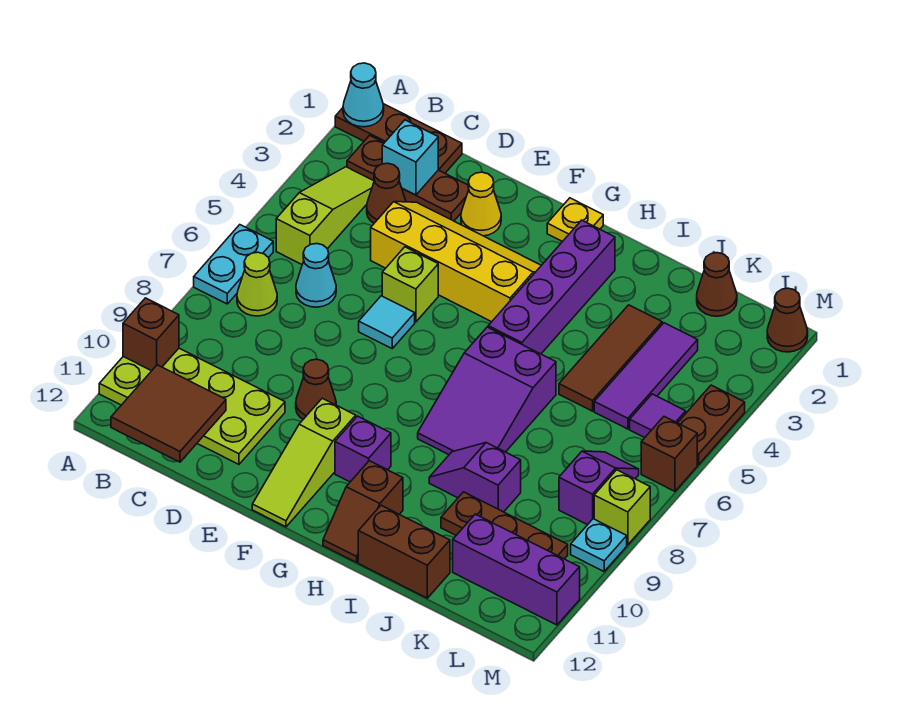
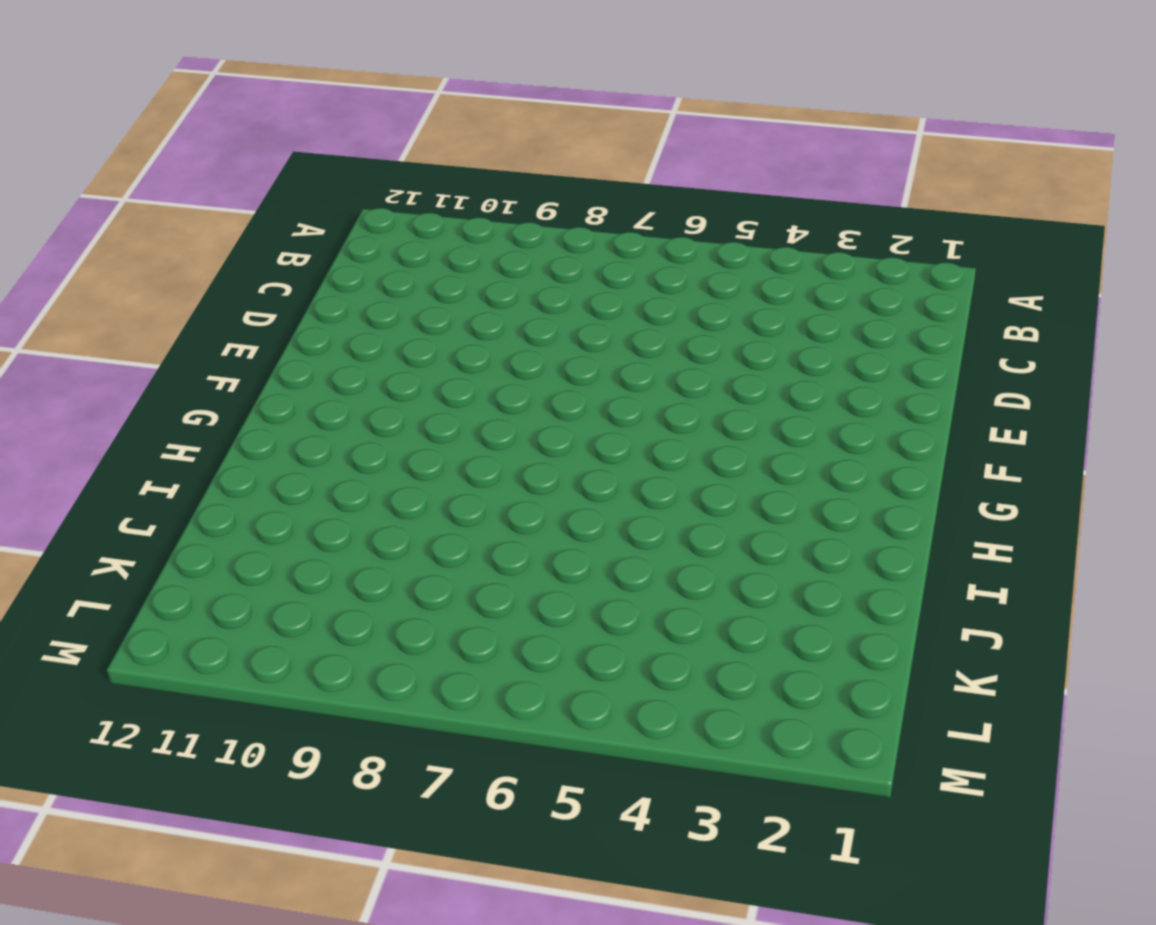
none -> brown 1x3 plate [335,104,462,173]
none -> cyan 1x2 plate [194,225,273,304]
none -> lime 2x4 plate [99,348,285,464]
none -> brown 1x3 plate [347,135,469,221]

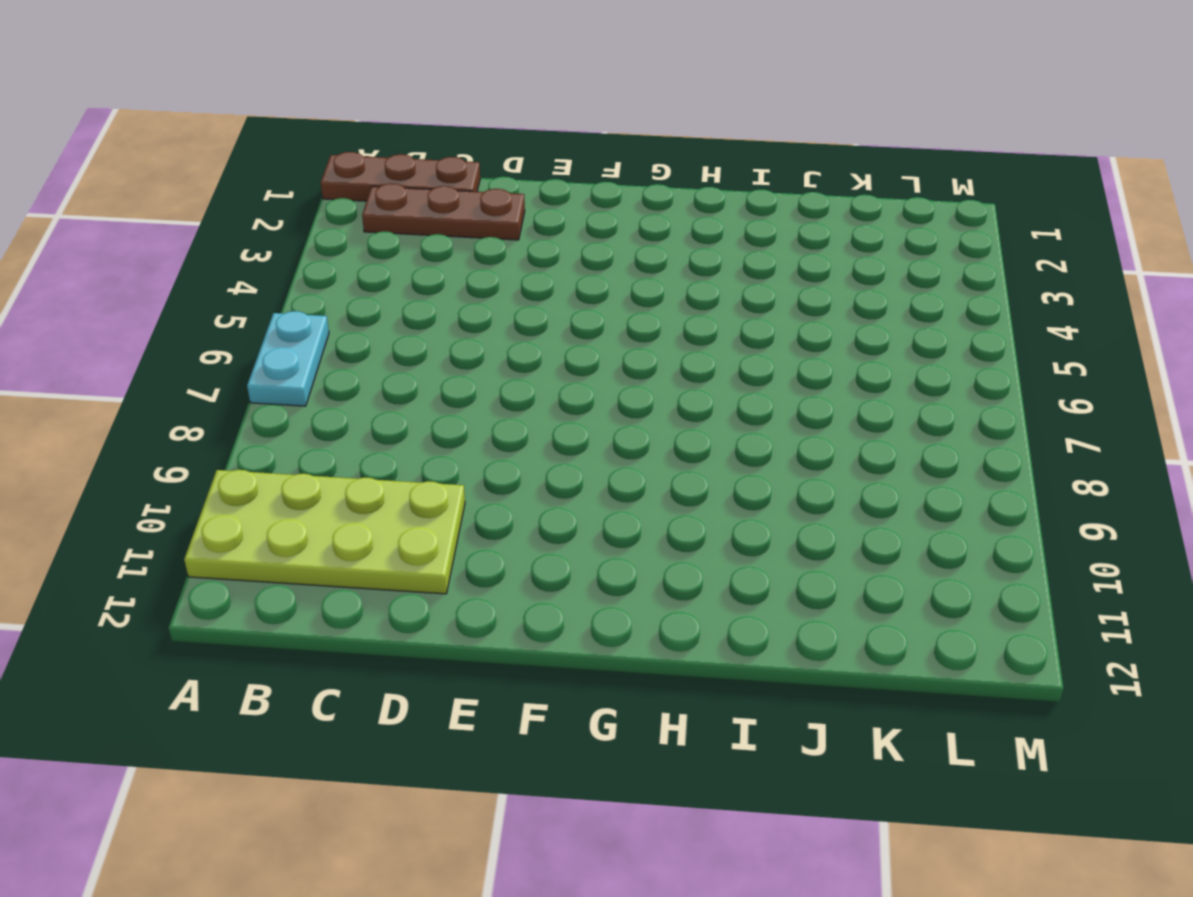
none -> lime 1x3 slope [276,167,374,264]
none -> lime 1x1 cone [237,252,277,316]
none -> brown 1x1 cone [367,163,406,223]
none -> cyan 1x1 cone [296,244,336,307]

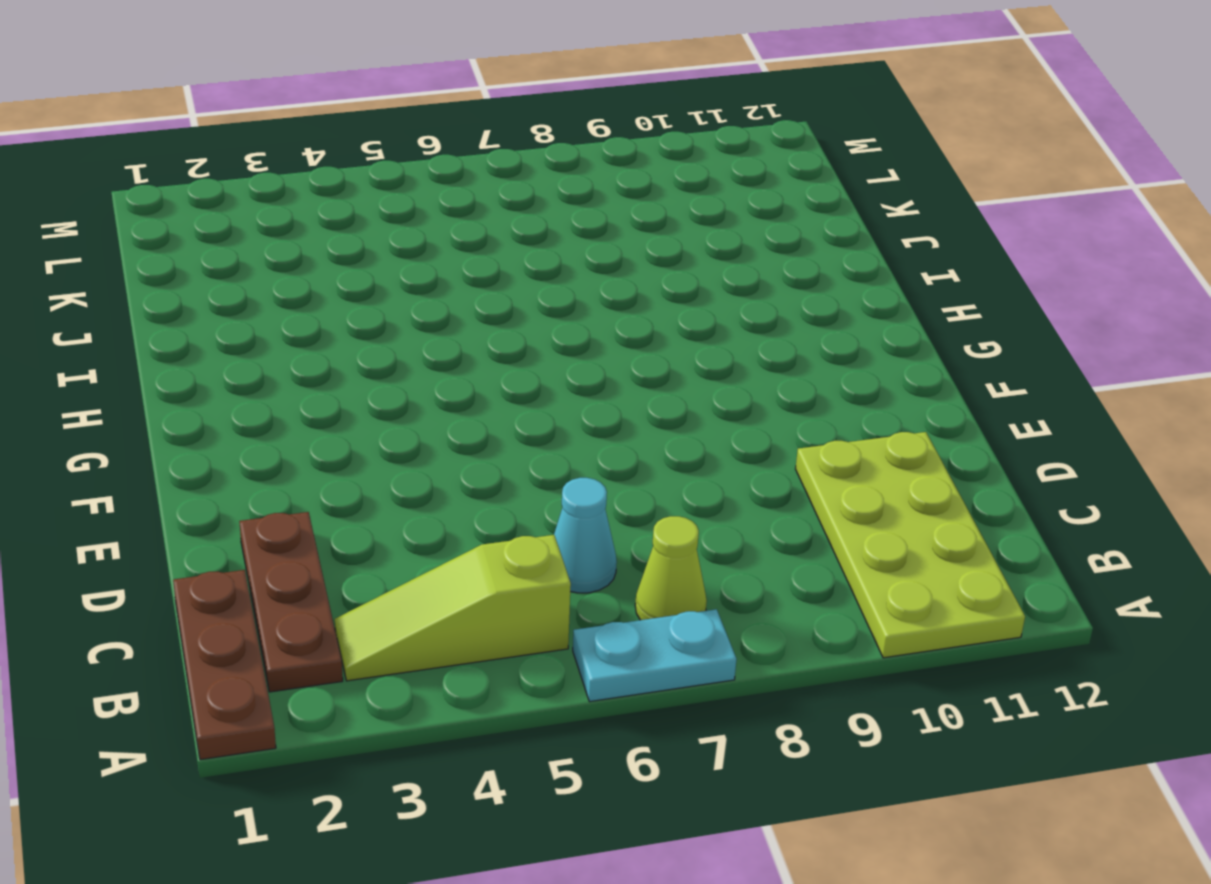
none -> brown 1x1 cone [367,163,406,223]
none -> yellow 2x4 slope [371,202,541,322]
none -> yellow 1x1 cone [461,172,501,236]
none -> lime 1x1 brick [382,247,438,322]

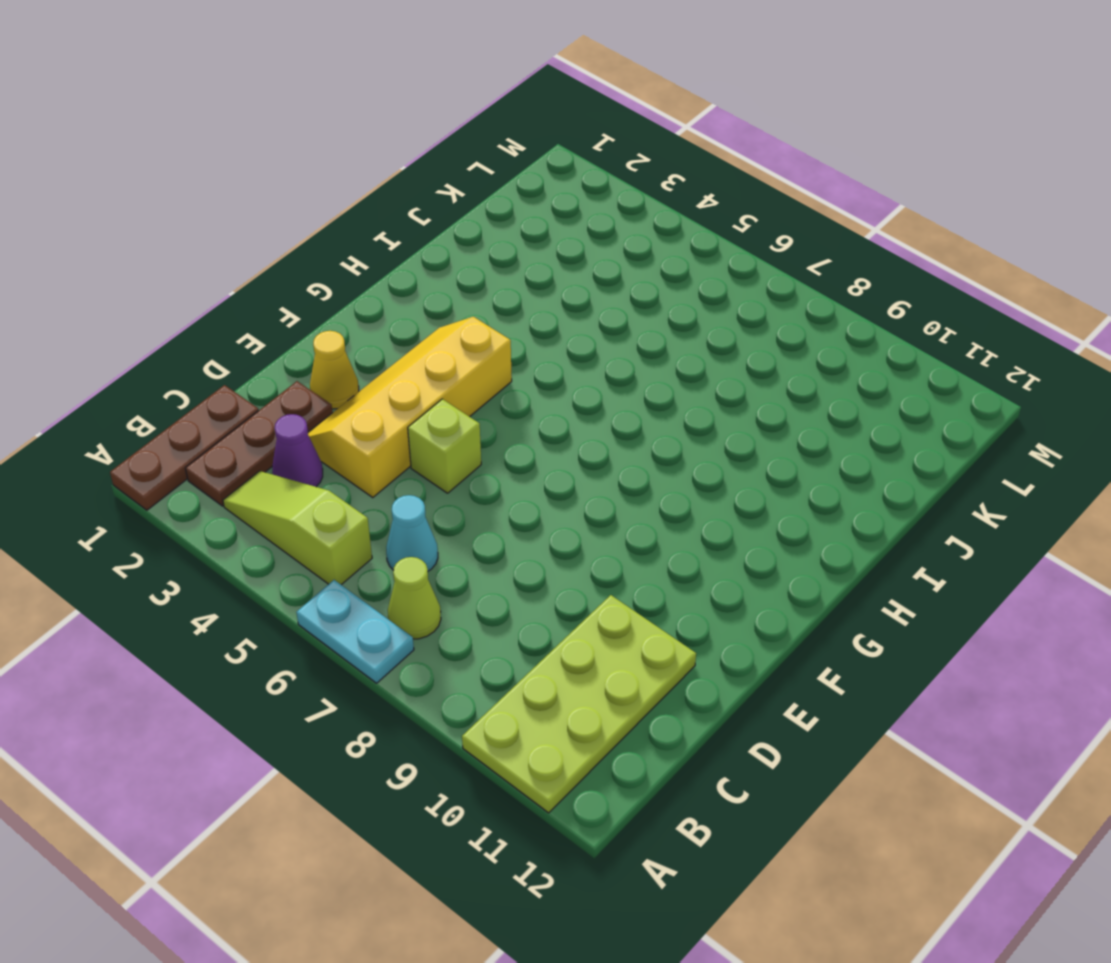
purple 1x1 cone [272,414,323,487] -> brown 1x1 cone [367,163,406,223]
none -> cyan 1x1 tile [359,296,415,348]
none -> brown 1x1 cone [296,359,336,419]
none -> lime 1x3 slope [252,398,356,527]
none -> yellow 1x1 plate [547,198,603,242]

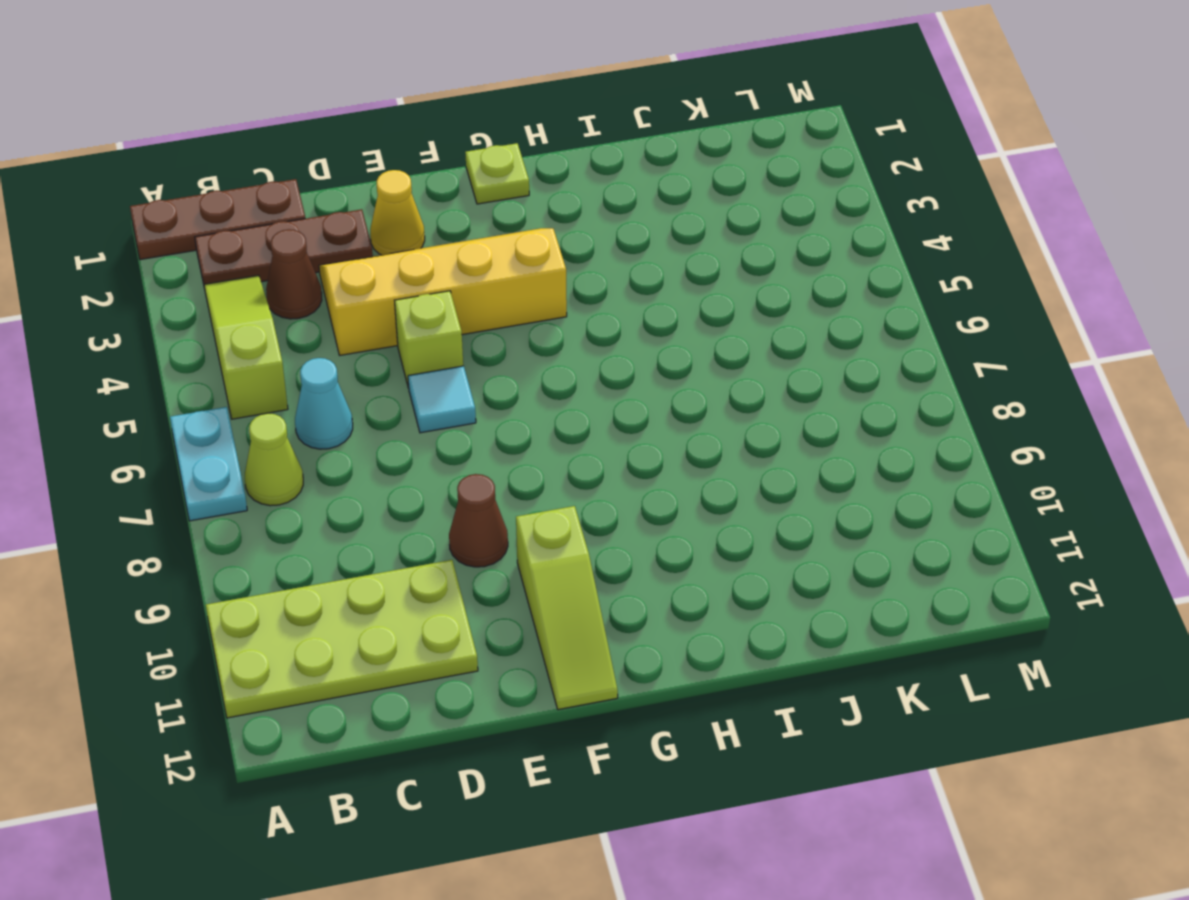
lime 1x1 plate [465,143,529,204] -> yellow 1x1 plate [547,198,603,242]
none -> purple 1x1 brick [335,416,391,482]
none -> purple 1x4 brick [488,220,615,354]
none -> purple 2x3 slope [418,327,556,455]
none -> brown 1x2 slope [323,461,403,562]

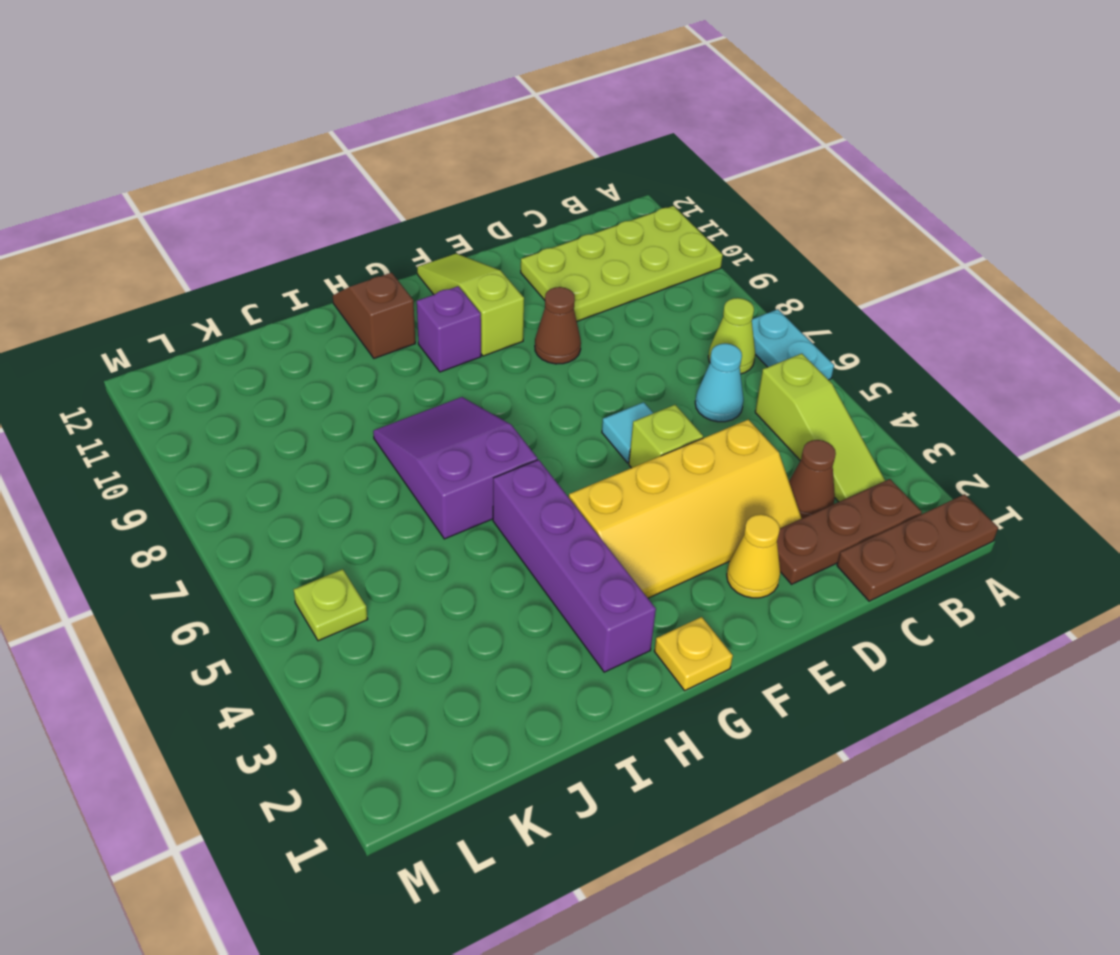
lime 1x1 plate [294,569,368,641] -> purple 1x1 tile [630,394,686,438]
none -> purple 1x2 slope [429,443,521,512]
none -> brown 1x2 brick [358,505,450,598]
none -> brown 1x3 tile [559,305,662,411]
none -> brown 1x3 plate [441,492,568,559]

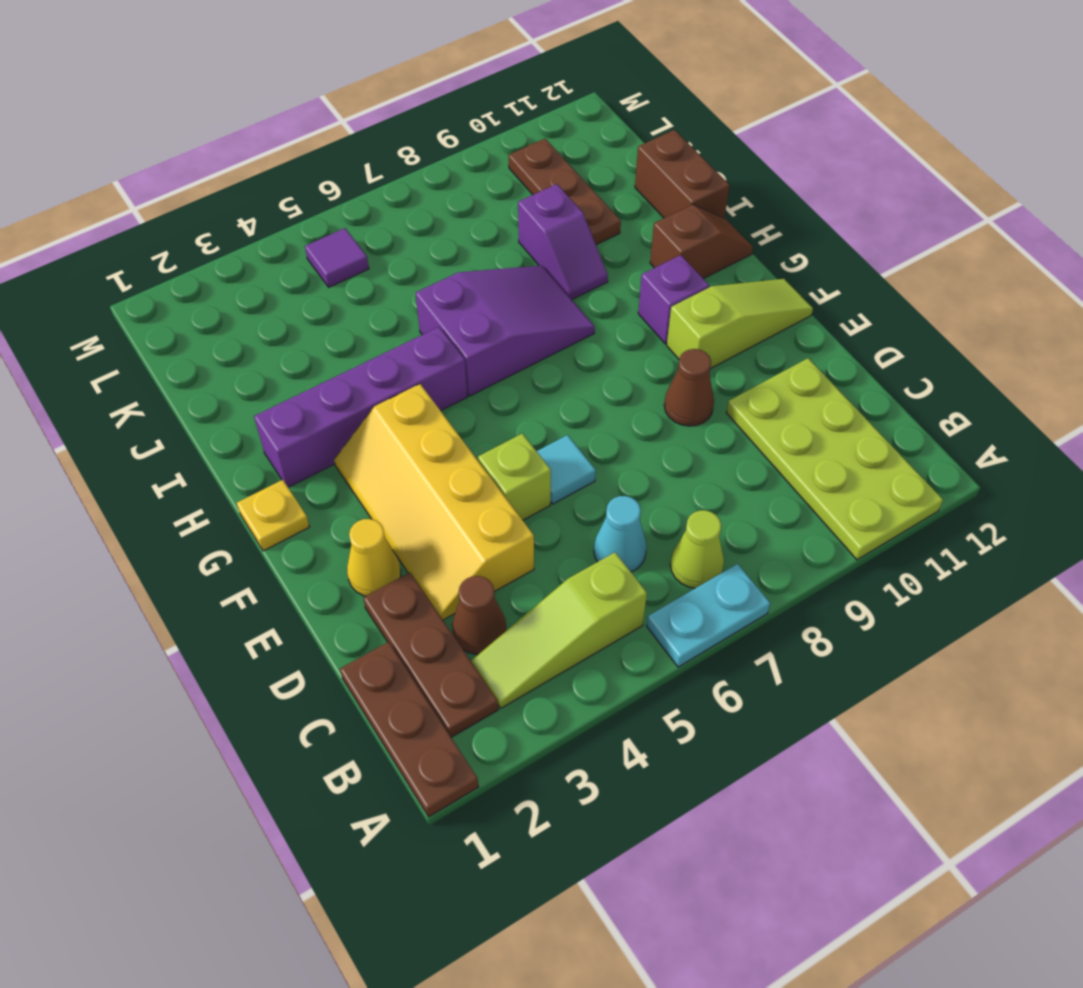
none -> brown 1x3 tile [559,305,662,411]
none -> brown 1x1 cone [697,253,737,316]
none -> purple 1x3 tile [594,323,698,429]
none -> purple 1x3 brick [453,514,580,625]

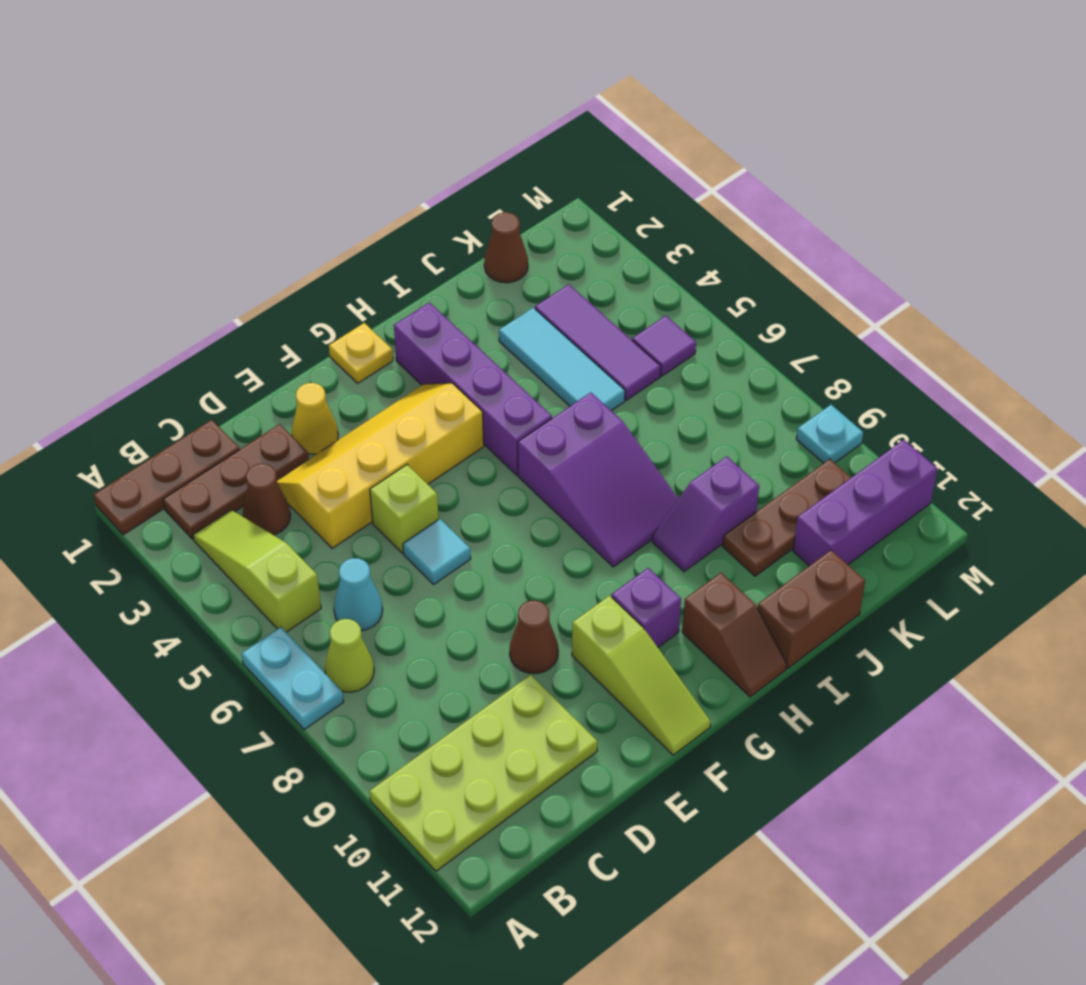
cyan 1x3 tile [499,308,625,411] -> brown 1x3 tile [559,305,662,411]
none -> purple 1x2 slope [559,451,639,525]
none -> brown 1x1 cone [767,288,808,352]
none -> brown 1x2 plate [678,385,745,465]
none -> brown 1x1 brick [641,417,697,491]

